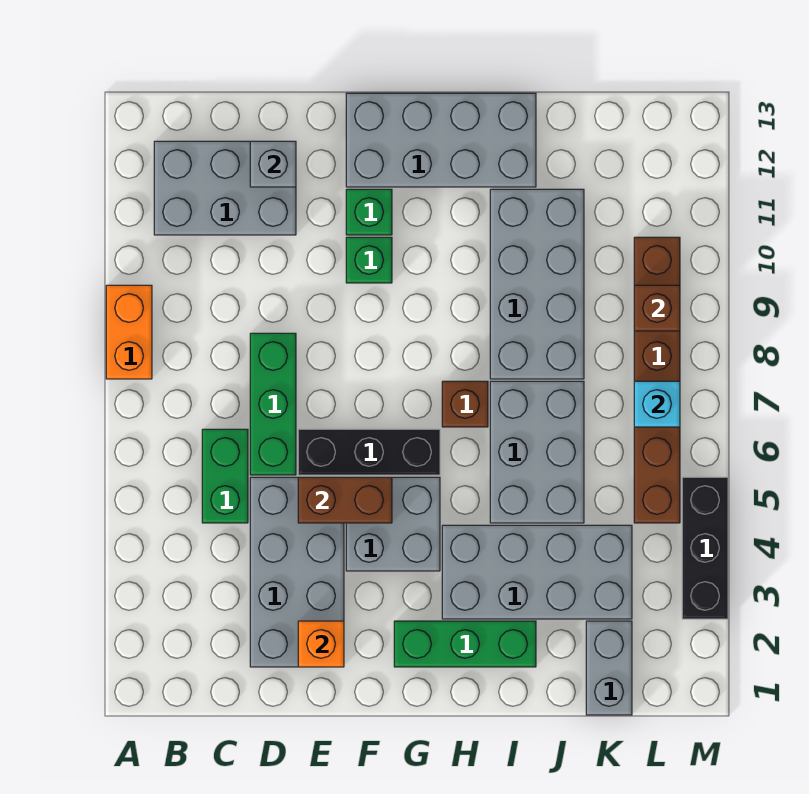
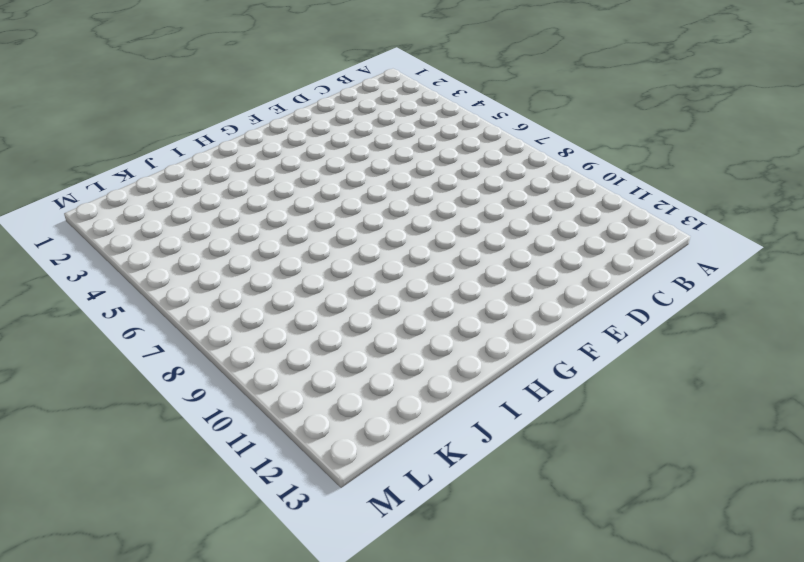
none -> orange 1x2 brick [106,285,152,379]
none -> grey 2x3 brick [154,141,296,235]
none -> green 1x2 brick [202,429,248,523]

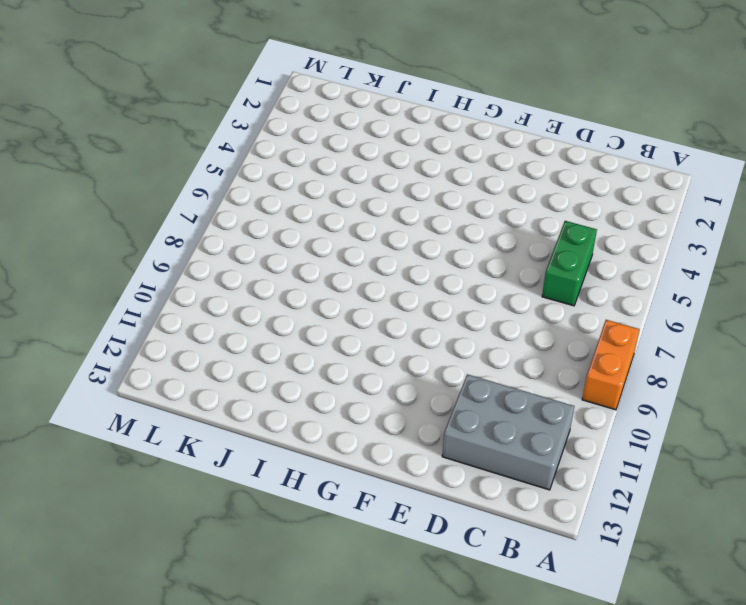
none -> grey 2x4 brick [250,477,344,667]
none -> green 1x3 brick [250,333,296,475]
none -> black 1x3 brick [298,429,440,475]

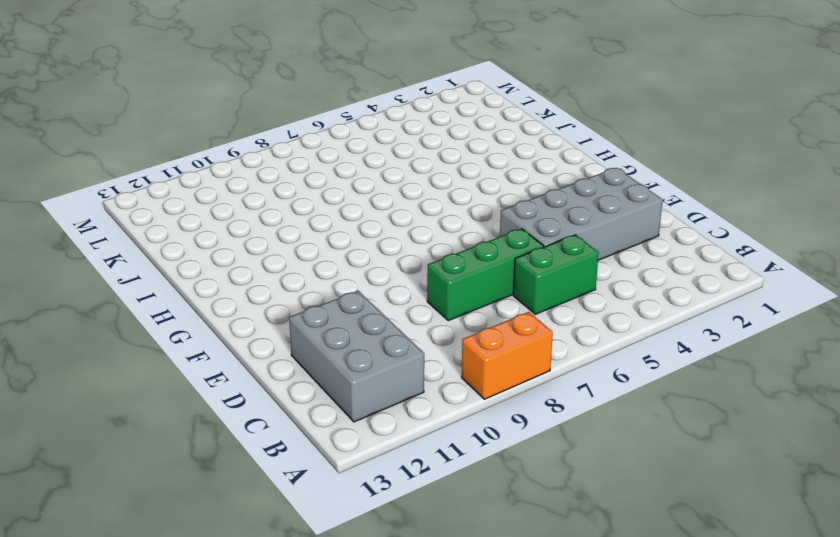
none -> black 1x3 brick [298,429,440,475]
none -> grey 2x2 brick [346,477,440,571]
none -> green 1x1 brick [346,237,392,283]

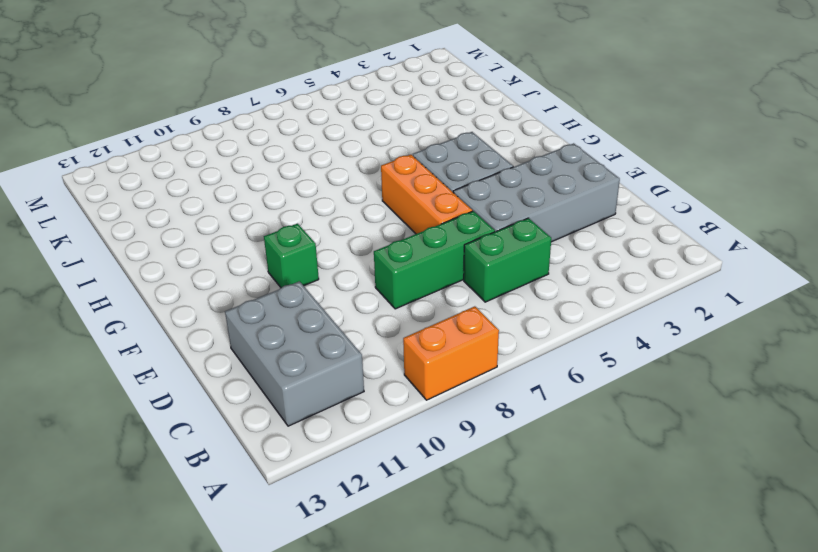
orange 1x3 brick [381,155,472,234] -> black 1x3 brick [298,429,440,475]
none -> green 1x1 brick [346,189,392,235]
none -> grey 2x4 brick [346,93,536,187]
none -> green 1x3 brick [394,621,536,667]

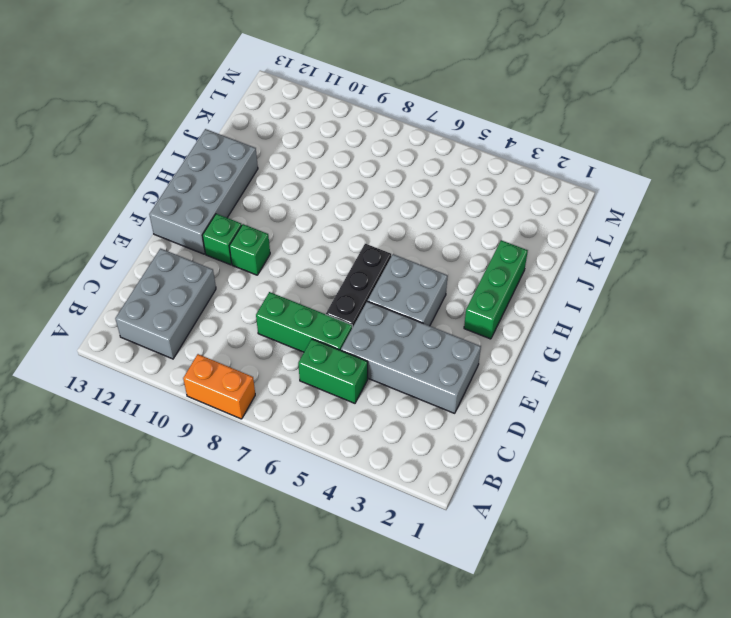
none -> grey 2x4 brick [442,525,632,619]
none -> brown 1x1 brick [442,381,488,427]
none -> grey 2x3 brick [490,381,584,523]

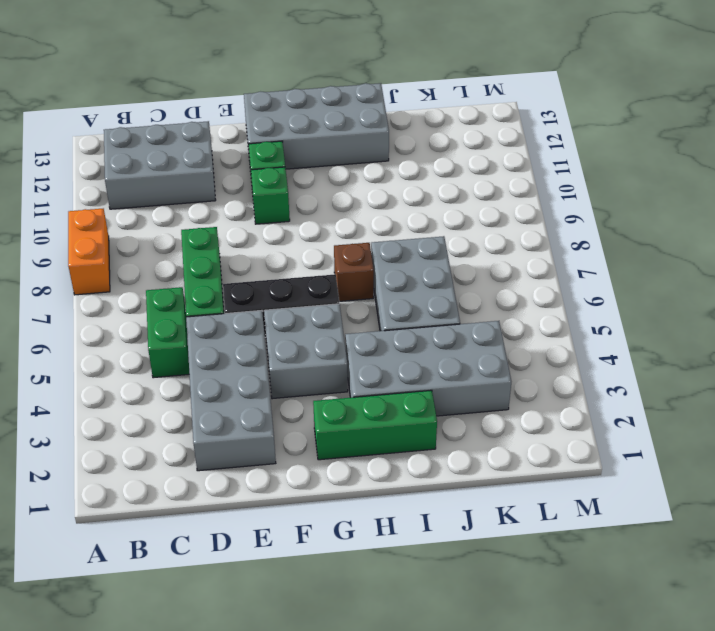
none -> grey 2x4 brick [490,189,584,379]
none -> grey 1x2 brick [586,621,632,715]
none -> brown 1x6 brick [634,237,680,523]

